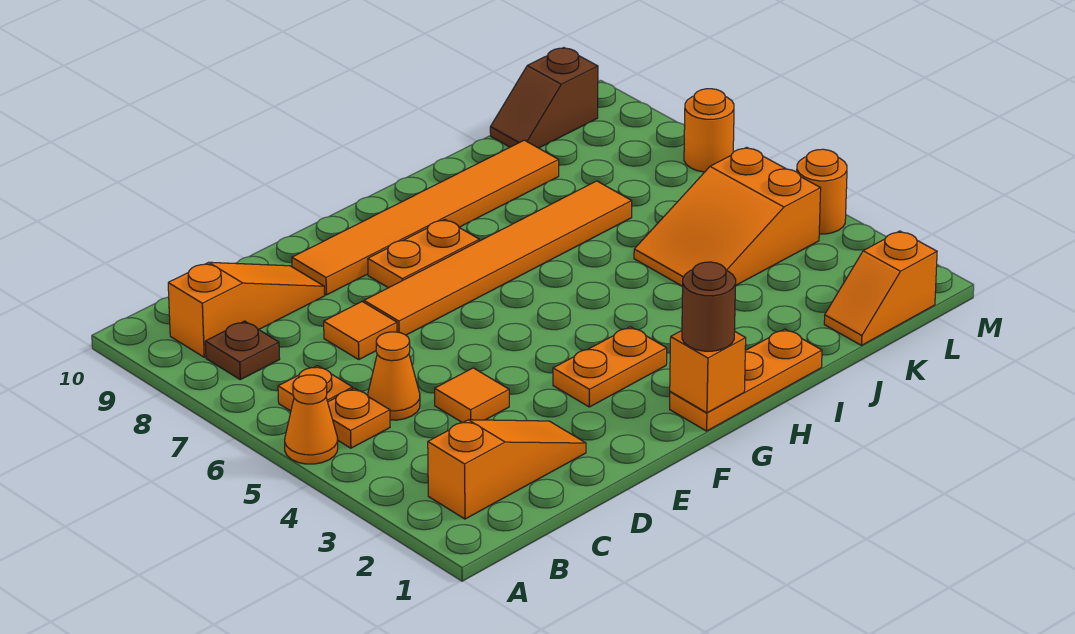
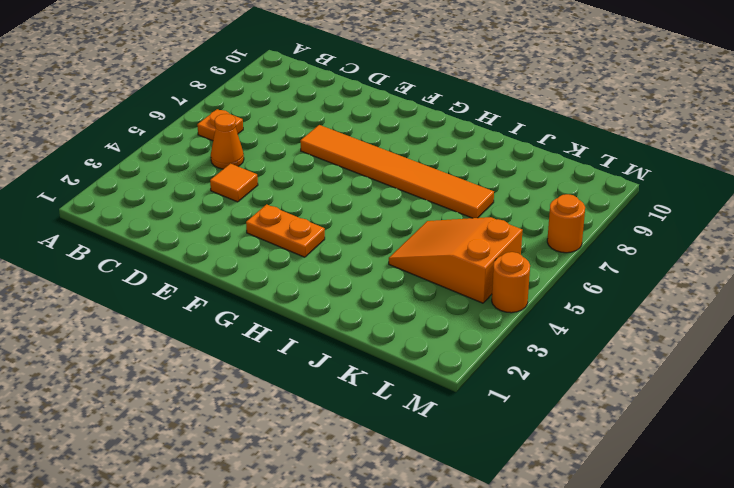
none -> orange 1x1 cone [285,375,338,464]
none -> orange 1x3 slope [428,420,586,519]
none -> orange 1x1 plate [328,388,390,448]

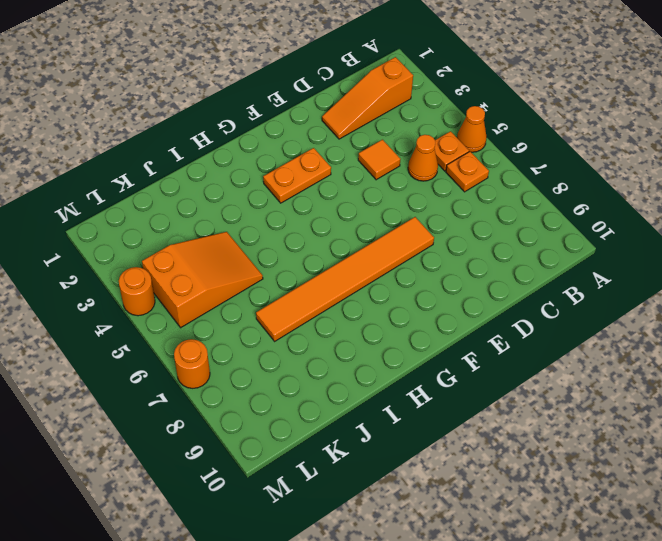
none -> brown 1x1 plate [205,321,280,380]
none -> orange 1x3 slope [168,262,325,357]
none -> orange 1x1 tile [324,302,397,359]

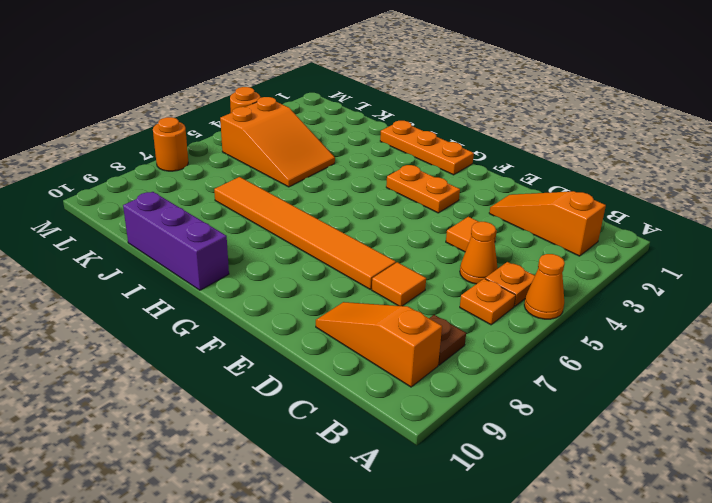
purple 1x3 brick [123,192,229,290] -> none
none -> orange 1x6 tile [292,140,559,295]
none -> orange 1x2 plate [368,219,479,288]
none -> orange 1x2 slope [824,231,937,345]

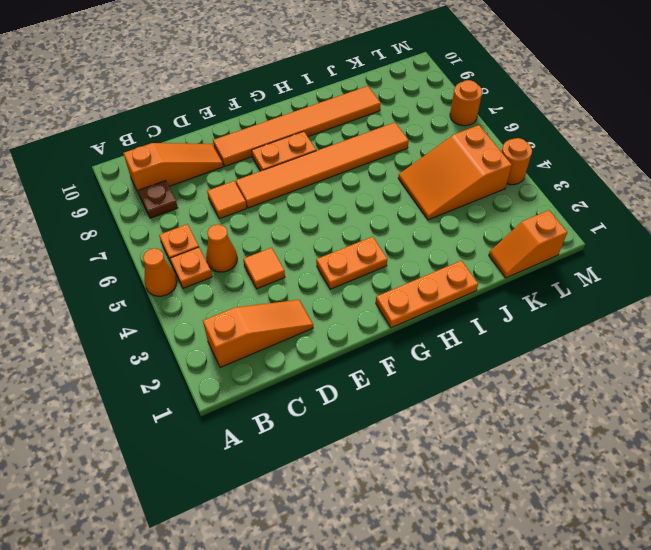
none -> brown 1x2 slope [490,48,598,148]
none -> orange 1x1 brick [670,331,746,413]
none -> brown 1x1 round brick [682,262,736,351]

